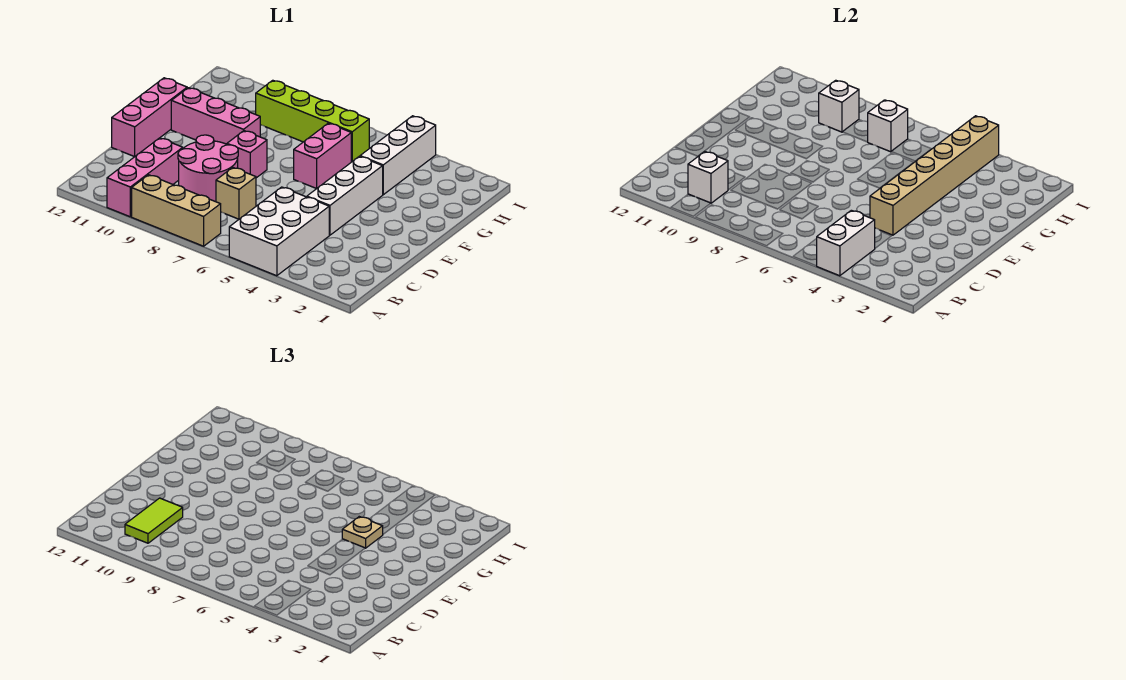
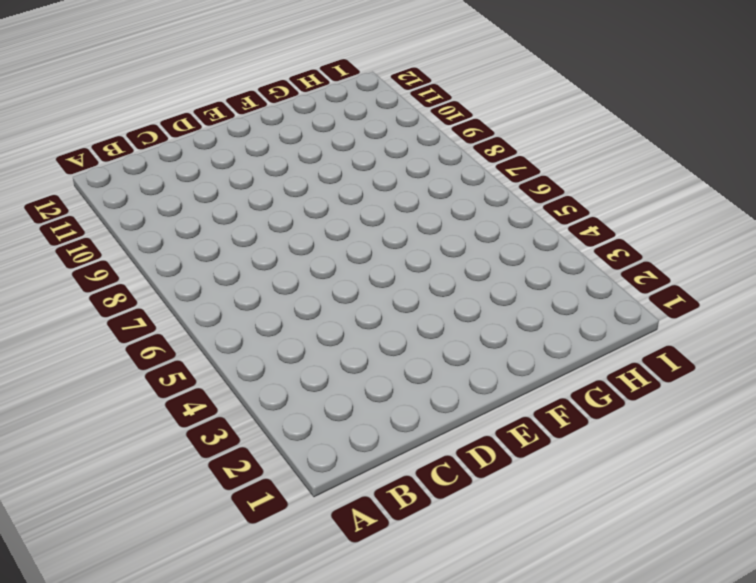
none -> white 2x3 brick [229,187,329,276]
none -> tan 1x3 brick [132,175,221,246]
none -> pink 1x3 brick [107,138,183,217]

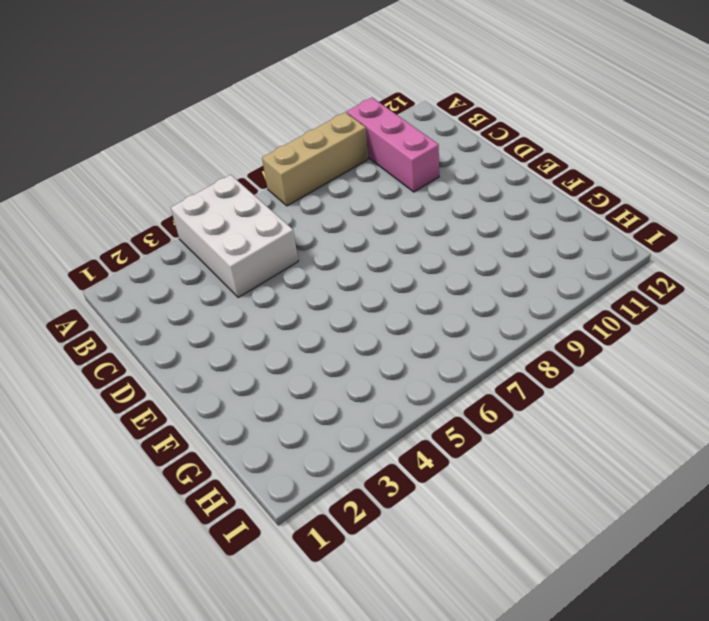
none -> tan 1x1 brick [216,168,256,219]
none -> pink 2x2 round brick [178,135,238,202]
none -> white 1x3 brick [307,156,383,235]

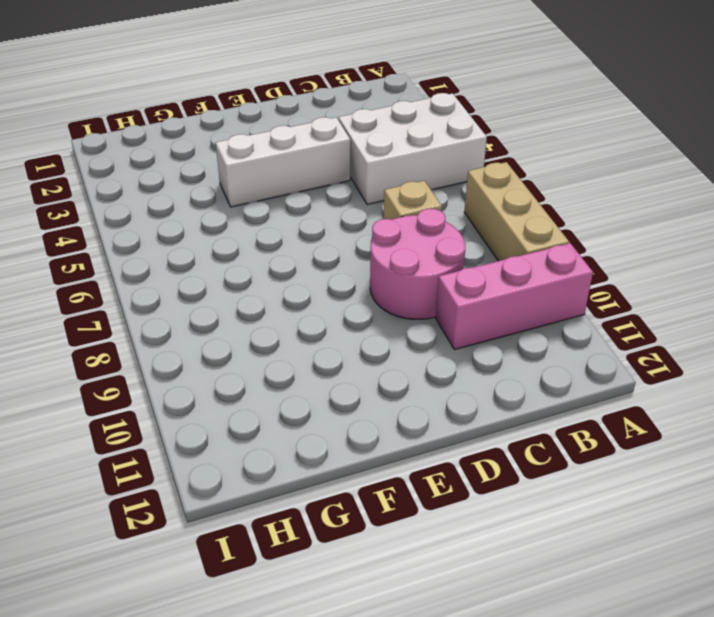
none -> pink 1x3 brick [112,78,187,157]
none -> pink 1x1 brick [227,131,267,178]
none -> pink 1x2 brick [294,123,351,189]

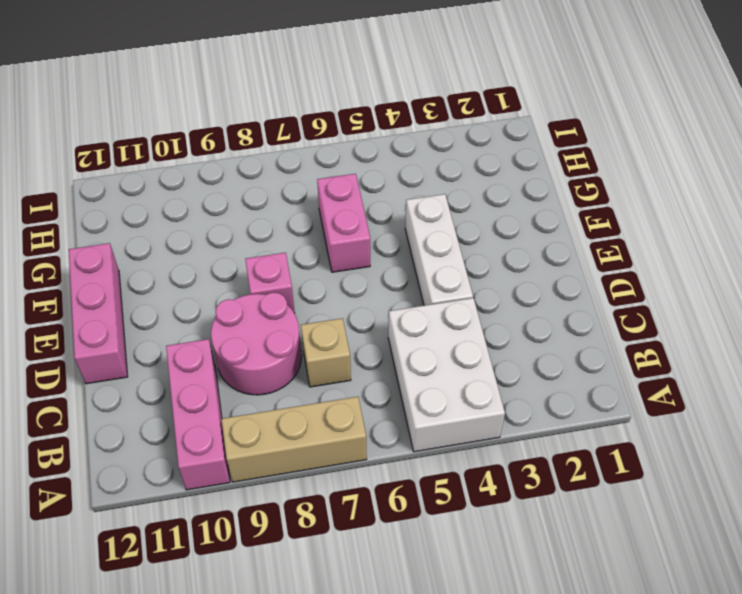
none -> pink 1x3 brick [171,88,260,144]
none -> white 1x3 brick [360,116,436,195]
none -> lime 1x4 brick [256,80,369,161]

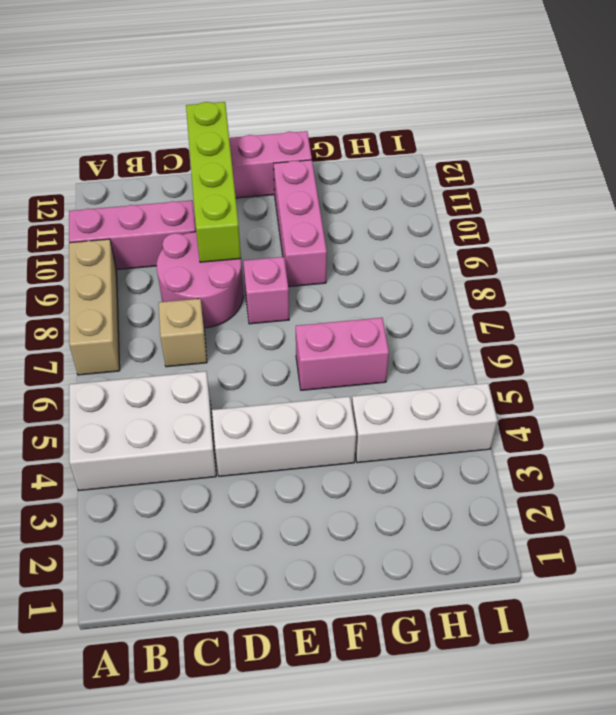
lime 1x4 brick [186,102,241,262] -> lime 1x4 brick moved to [256,80,369,161]
none -> white 1x2 brick [817,210,875,276]
none -> white 1x1 brick [688,152,728,203]
none -> tan 1x6 brick [870,116,999,235]

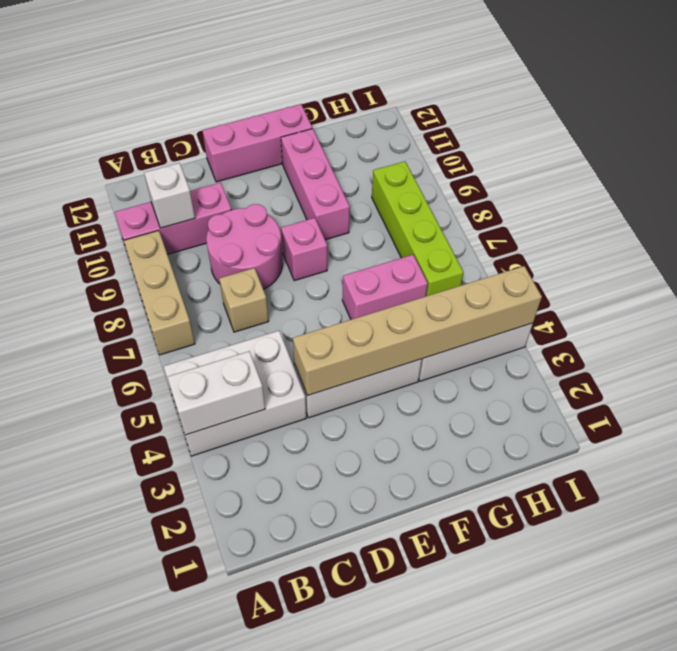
none -> white 1x1 brick [868,100,908,152]
none -> white 1x1 brick [819,80,859,132]
none -> lime 1x2 tile [125,498,183,543]

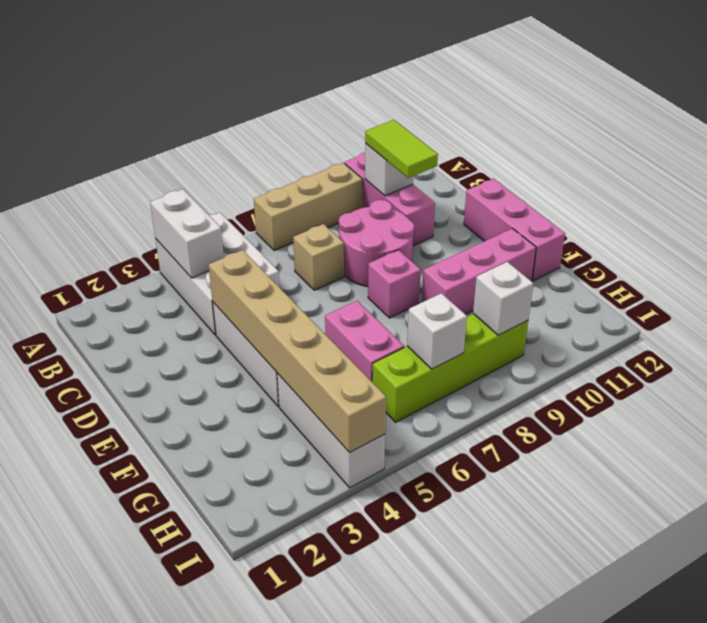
none -> tan 1x1 plate [342,517,383,548]

